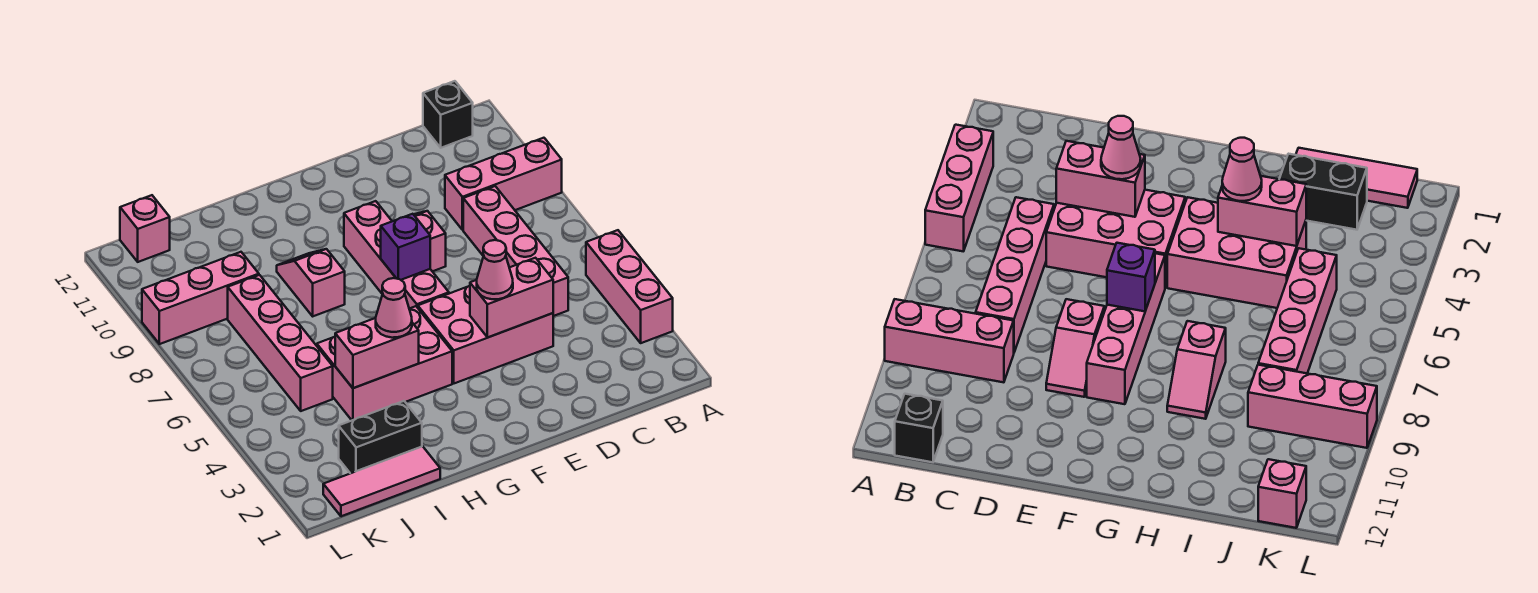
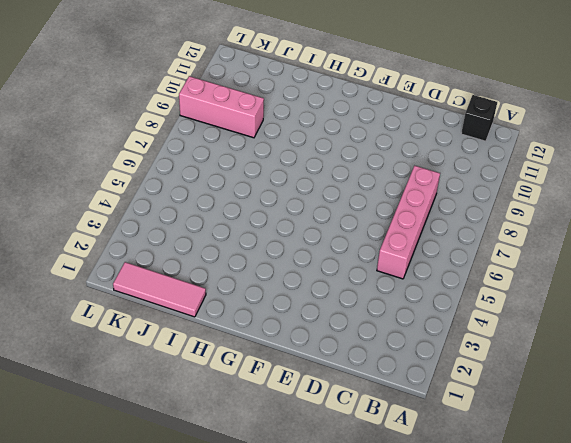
none -> pink 1x3 brick [586,230,673,343]
none -> pink 1x3 brick [445,138,562,230]
none -> pink 2x3 brick [418,286,553,383]

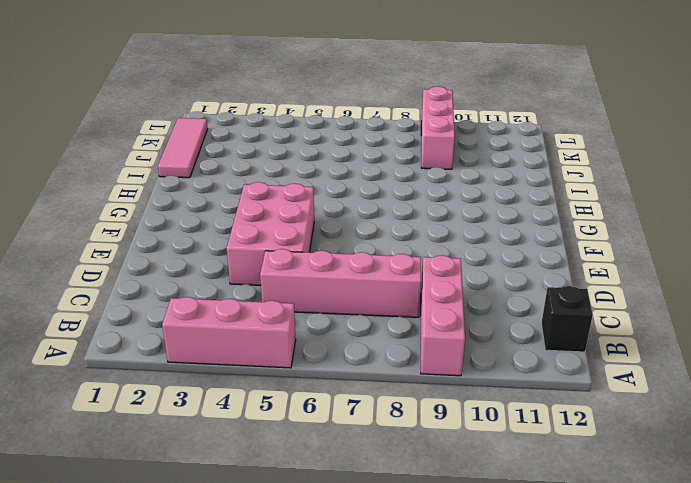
none -> pink 1x2 slope [414,211,446,271]
none -> pink 1x4 brick [344,201,449,309]
none -> pink 2x3 brick [317,306,452,420]

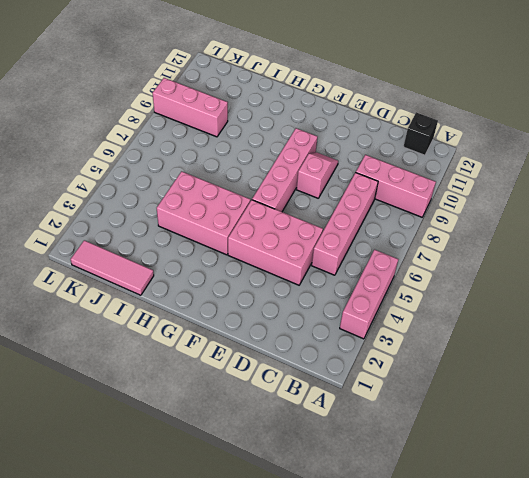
none -> pink 1x2 slope [277,249,345,316]
none -> black 1x2 brick [339,401,422,473]
none -> pink 1x4 brick [228,275,333,411]

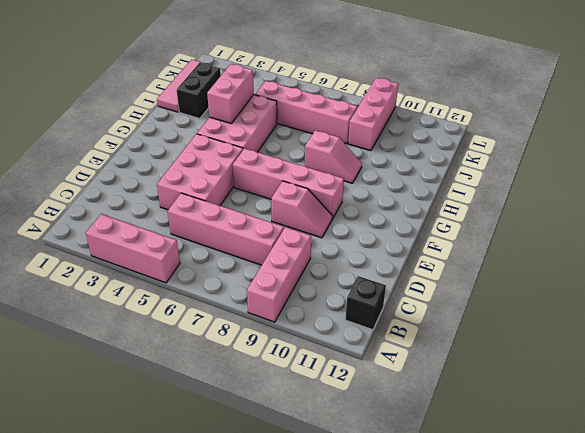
none -> pink 1x1 brick [120,195,170,262]
none -> pink 1x2 brick [470,258,553,337]
none -> purple 1x1 brick [381,214,430,280]

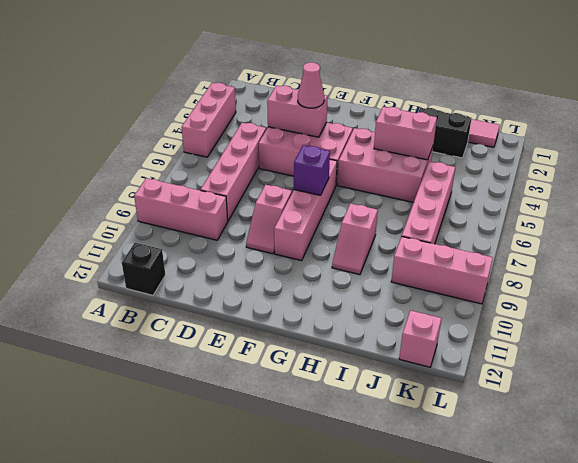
none -> pink 1x1 cone [376,278,412,338]

